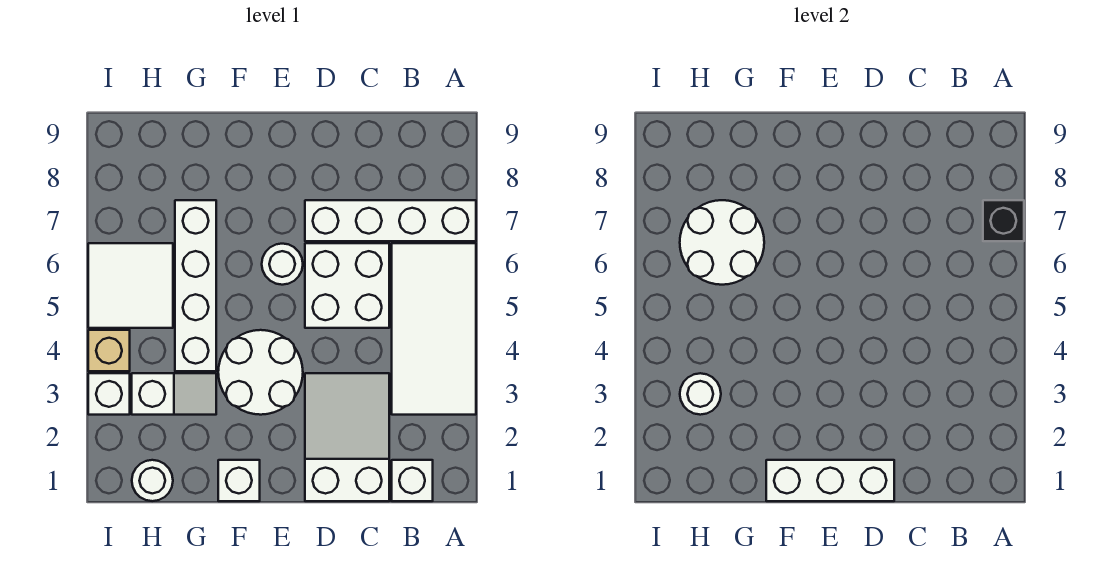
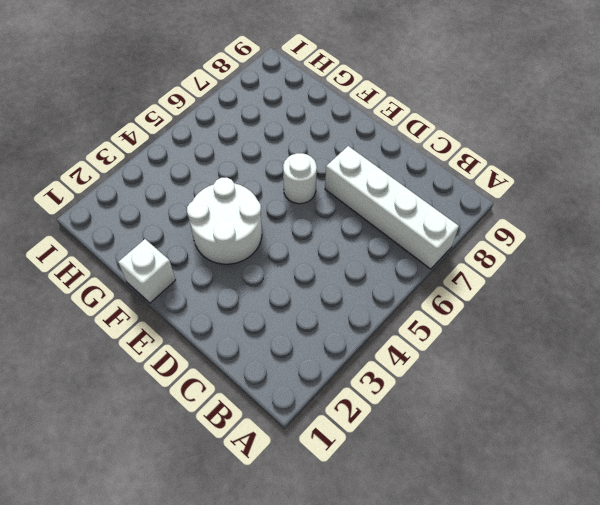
none -> white 2x4 tile [392,243,476,415]
none -> white 1x1 brick [392,460,433,501]
none -> white 2x3 slope [305,373,389,501]

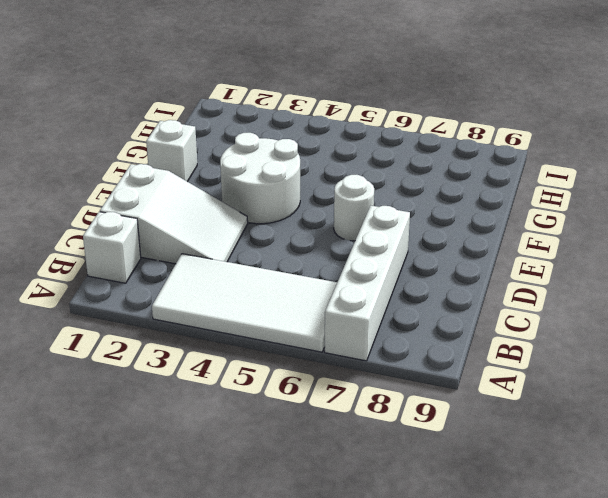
none -> white 2x2 brick [305,243,389,328]
none -> white 1x2 slope [132,373,216,415]
none -> white 1x4 brick [175,200,216,371]

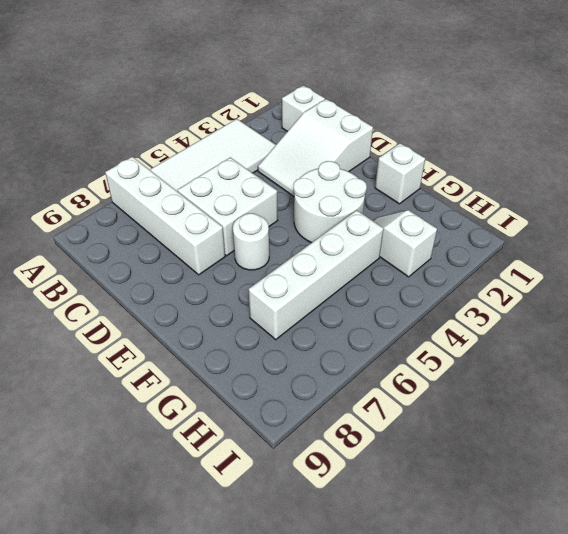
none -> white 1x1 round brick [132,460,173,501]
none -> white 2x2 tile [88,243,173,328]
none -> white 1x1 brick [88,373,130,415]

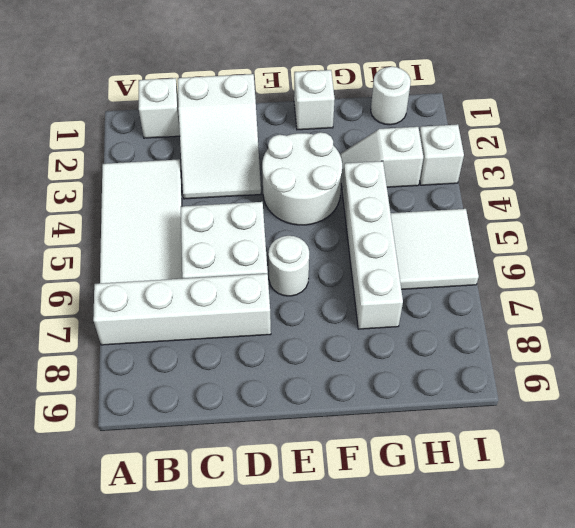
none -> tan 1x1 brick [88,330,130,371]
none -> black 1x1 brick [983,200,1024,241]
none -> white 1x3 brick [766,460,894,501]

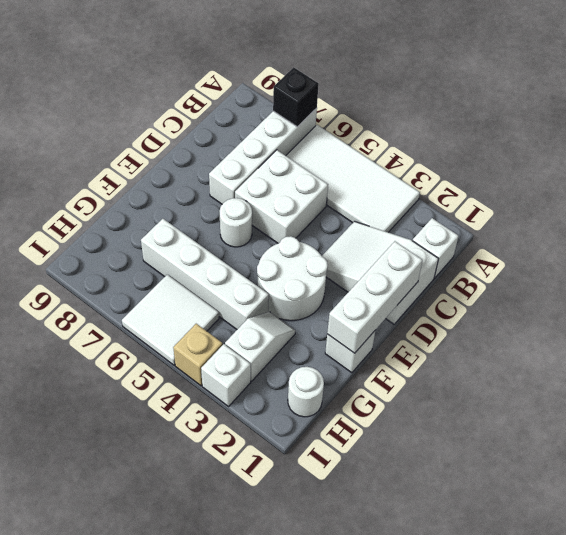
none -> white 2x2 round brick [680,200,764,285]
none -> white 1x1 round brick [680,373,721,415]

